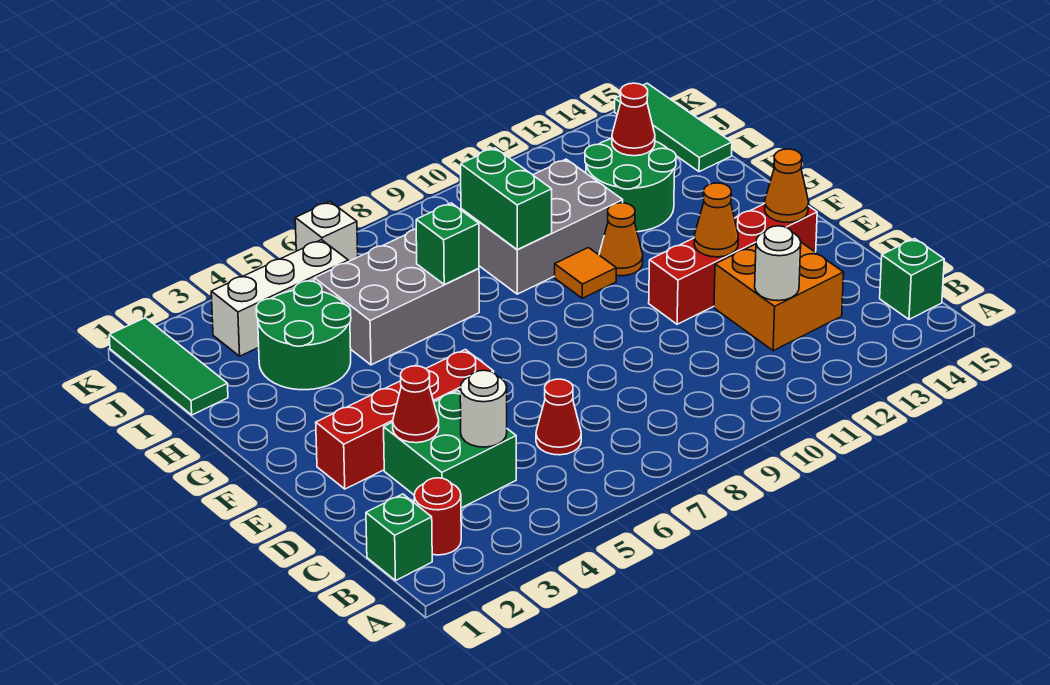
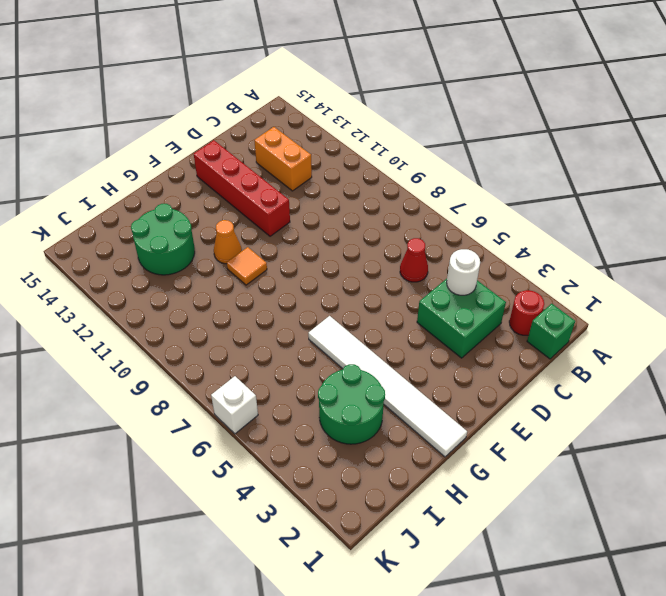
orange 1x2 brick [254,127,312,191] -> orange 2x2 brick [714,242,844,351]
white 1x6 tile [308,316,467,457] -> none
none -> green 1x1 brick [880,239,944,319]
none -> red 1x4 brick [316,349,494,489]
none -> grey 2x3 brick [314,229,479,365]

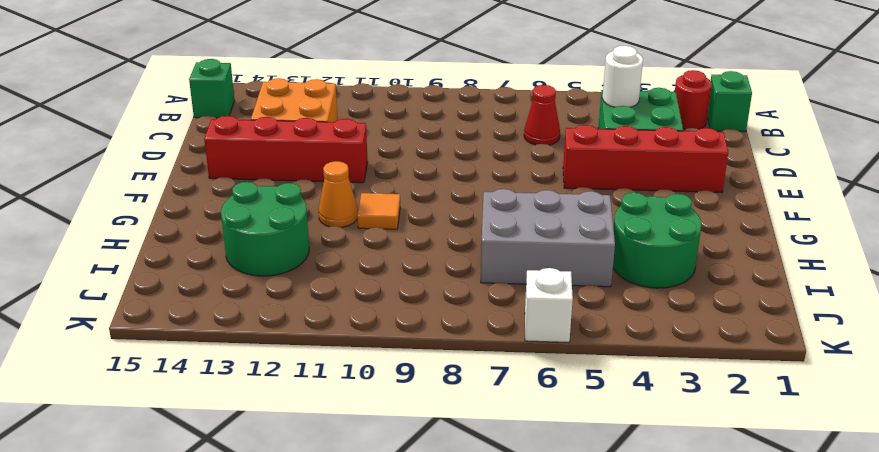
none -> grey 2x3 brick [461,159,623,294]
none -> green 1x3 tile [109,318,228,415]
none -> green 1x3 tile [615,83,732,172]

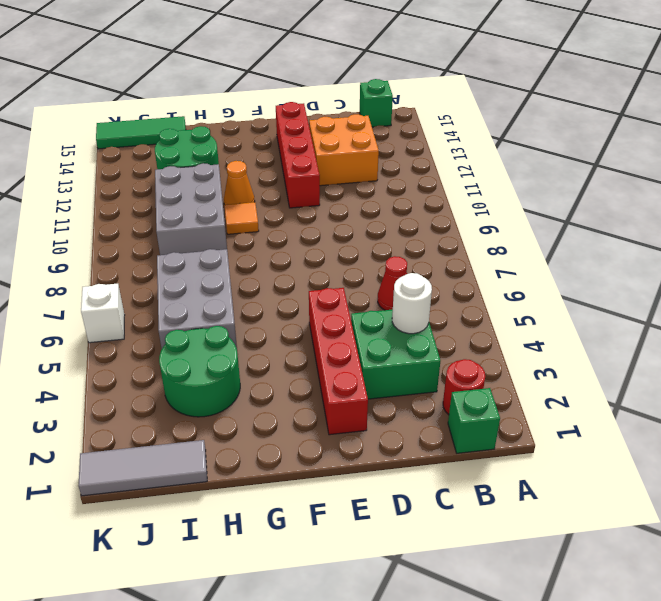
grey 1x3 tile [78,440,207,496] -> green 1x3 tile [109,318,228,415]
none -> white 1x3 brick [211,240,348,356]
none -> white 1x1 round brick [755,226,801,301]
none -> red 1x1 cone [393,366,439,443]

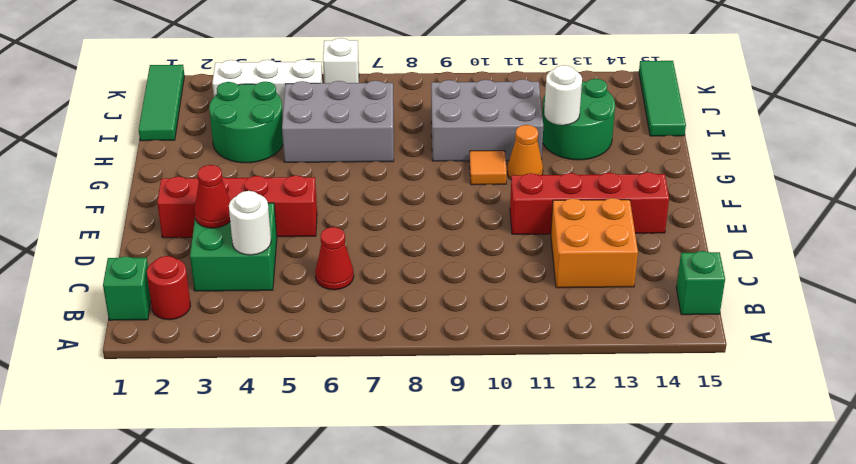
white 1x1 round brick [544,65,582,125] -> white 1x1 round brick moved to [755,226,801,301]
none -> orange 1x1 cone [694,183,738,257]
none -> orange 1x1 cone [765,149,808,222]
none -> green 1x1 brick [416,203,479,284]

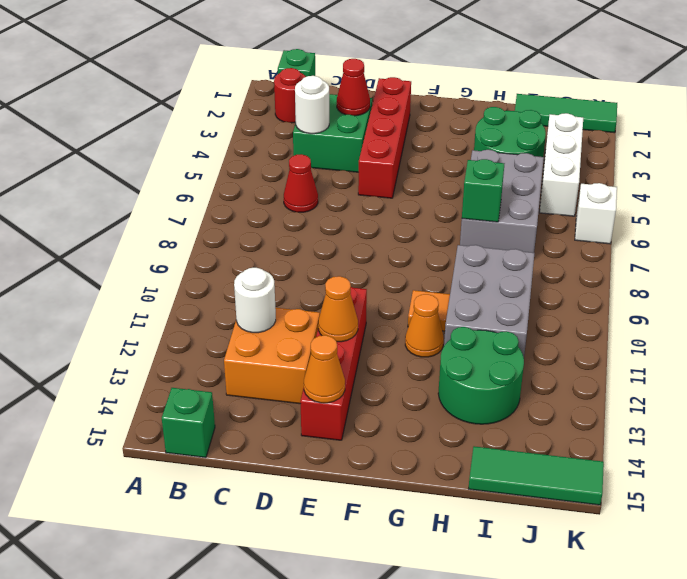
none -> green 1x2 brick [461,148,552,250]
none -> red 1x1 cone [612,83,655,156]

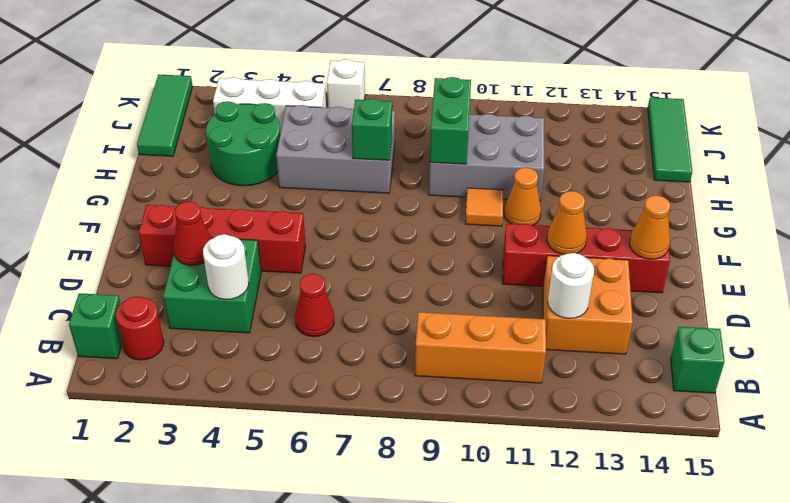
orange 1x3 brick [415,312,546,383] -> none
none -> green 2x2 round brick [585,139,676,232]
none -> red 1x1 cone [612,83,655,156]

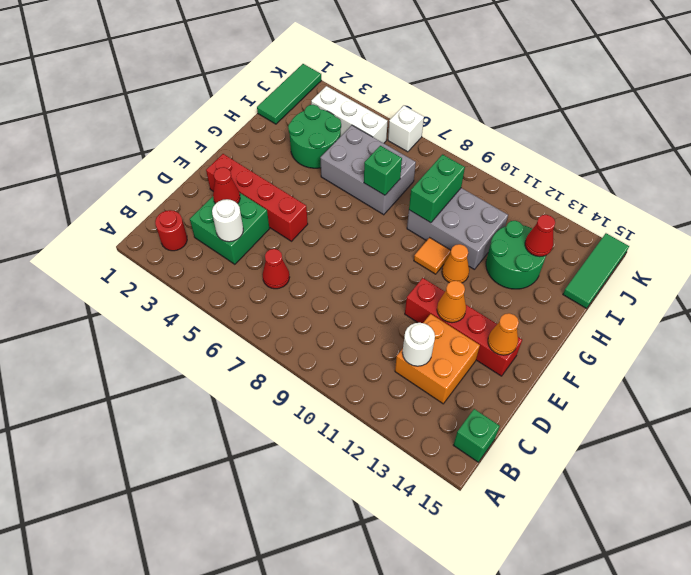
none -> green 1x1 brick [366,494,432,580]

